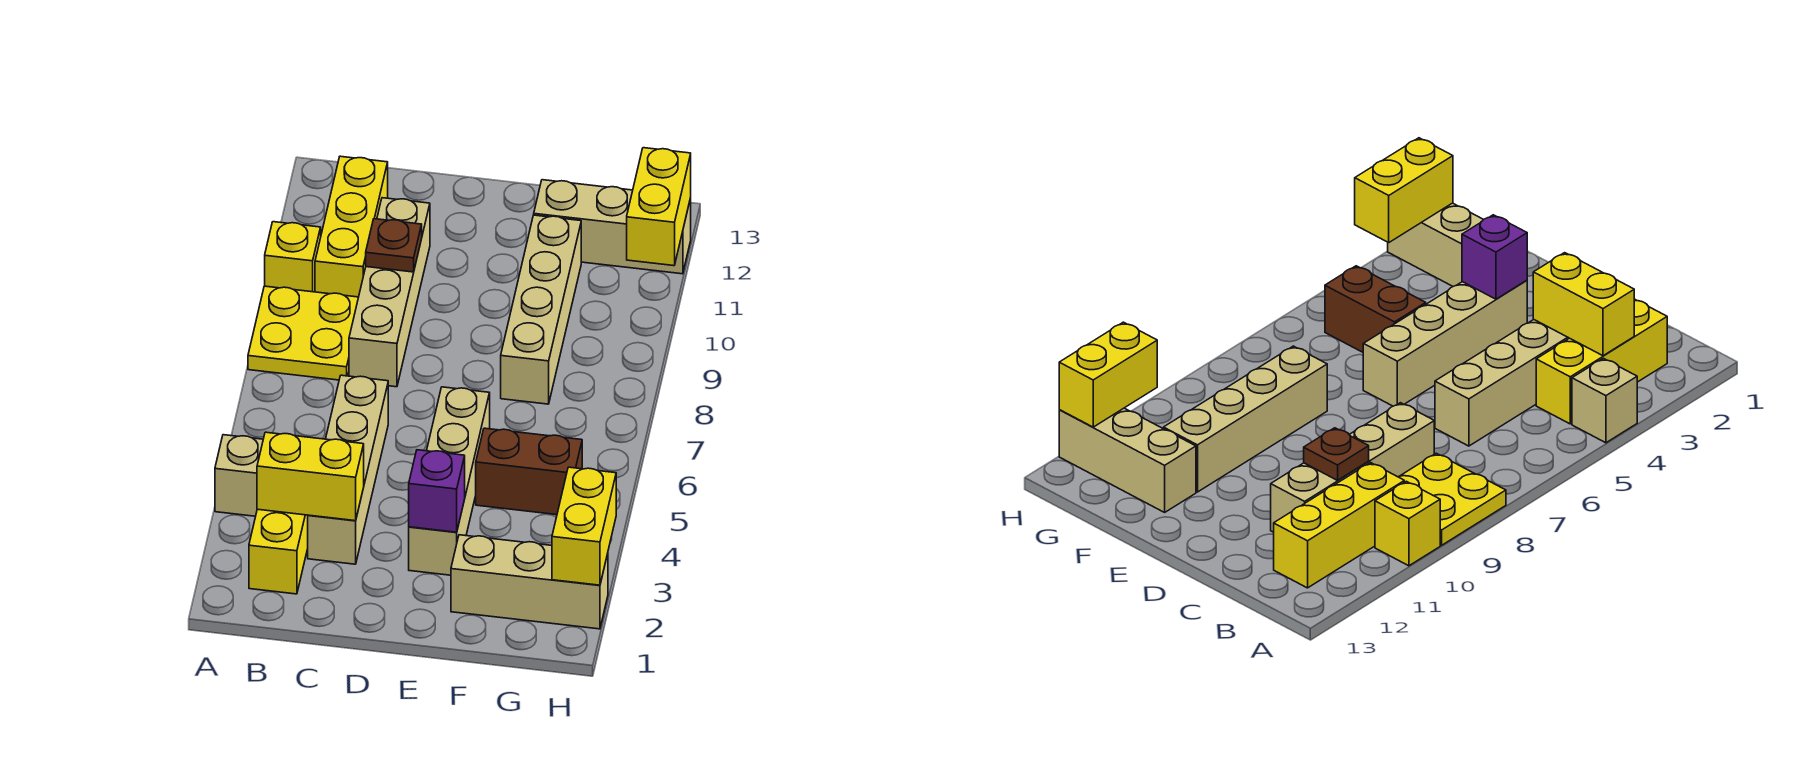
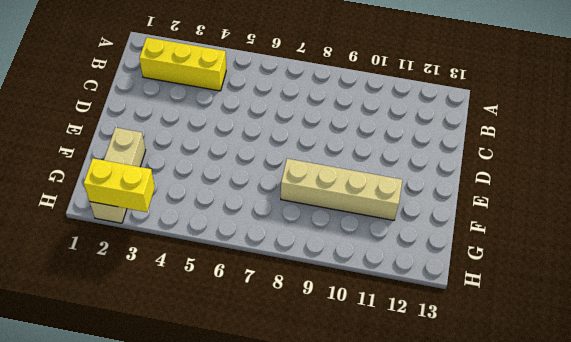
none -> tan 1x1 brick [215,435,263,516]
none -> yellow 2x2 plate [248,286,359,380]
none -> yellow 1x1 brick [265,222,321,292]

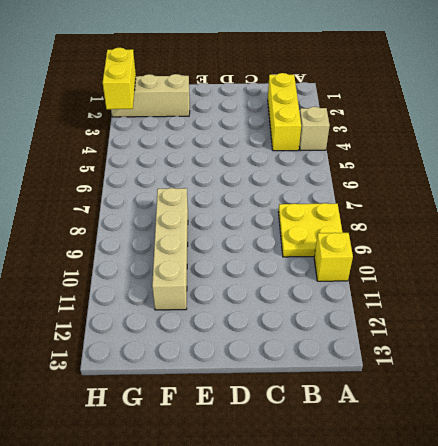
none -> yellow 1x3 brick [315,156,388,297]
none -> tan 1x4 brick [308,375,388,564]
none -> tan 1x4 brick [349,198,430,387]

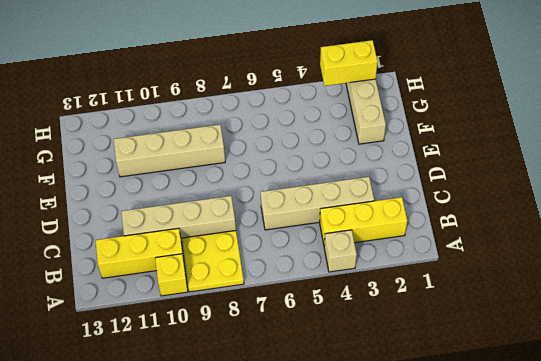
none -> tan 1x4 brick [409,387,490,575]
none -> brown 1x2 brick [476,428,582,515]
none -> tan 1x3 brick [534,180,691,274]

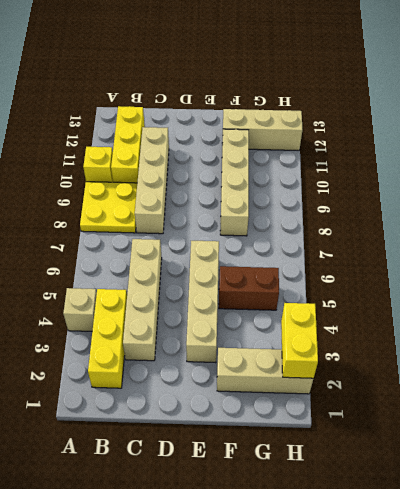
none -> yellow 1x2 brick [257,432,364,521]
none -> brown 1x1 plate [366,219,422,272]
none -> purple 1x1 brick [409,450,465,532]

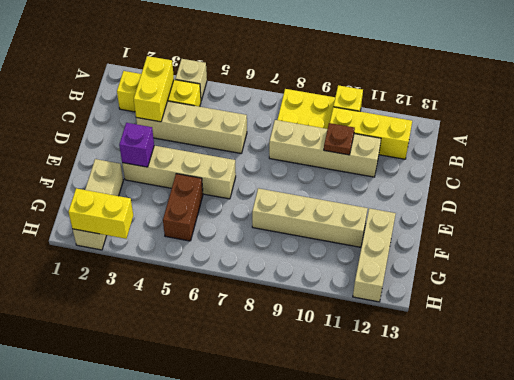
none -> yellow 1x2 brick [627,148,691,266]

